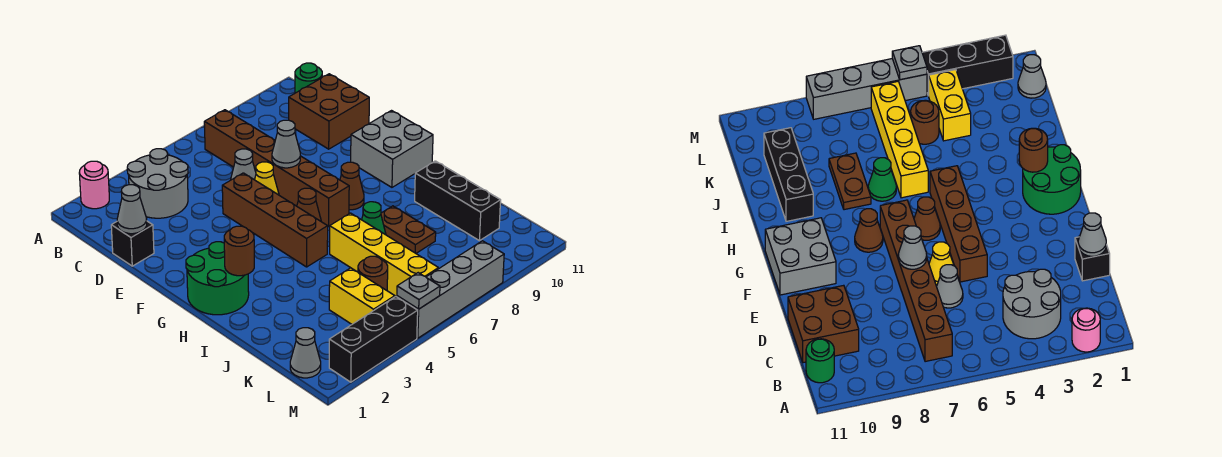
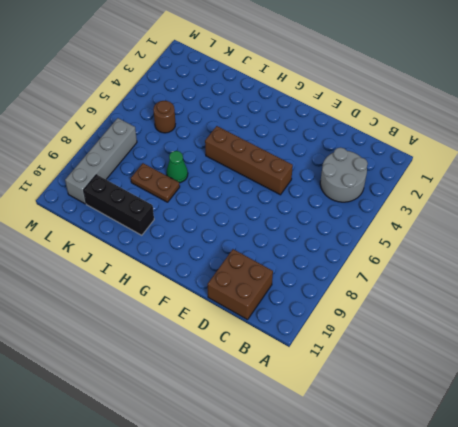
grey 1x4 brick [65,118,137,204] -> grey 1x4 brick moved to [397,241,504,338]
none -> pink 1x1 round brick [79,161,109,209]
none -> brown 1x6 brick [204,110,349,226]
none -> green 1x1 round brick [295,63,322,93]

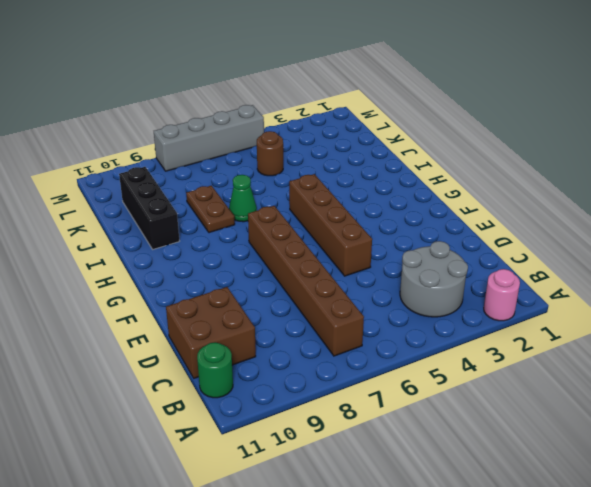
none -> black 1x1 brick [111,221,154,266]
none -> grey 1x1 cone [231,149,256,180]
none -> yellow 1x1 cone [255,162,279,195]

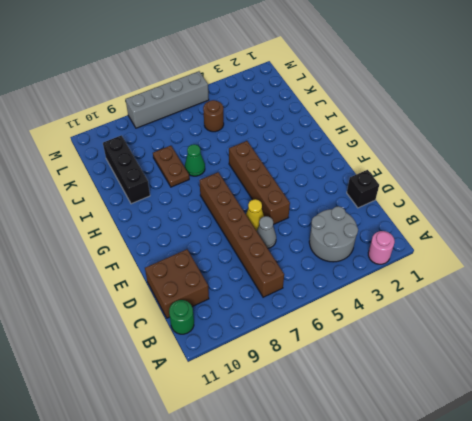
none -> grey 2x2 brick [351,111,433,187]
none -> green 2x2 round brick [186,242,249,315]
none -> brown 1x1 cone [297,188,321,221]

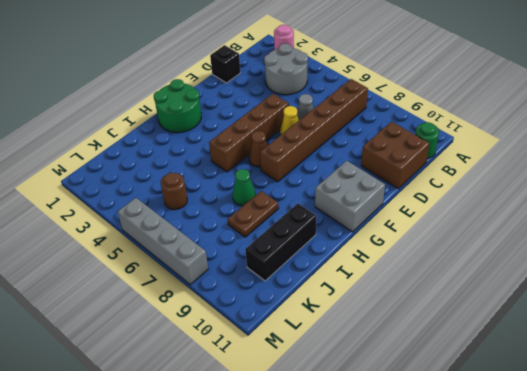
none -> brown 1x1 cone [340,162,364,210]
none -> yellow 1x4 brick [330,213,438,297]
none -> yellow 1x2 brick [329,268,395,324]

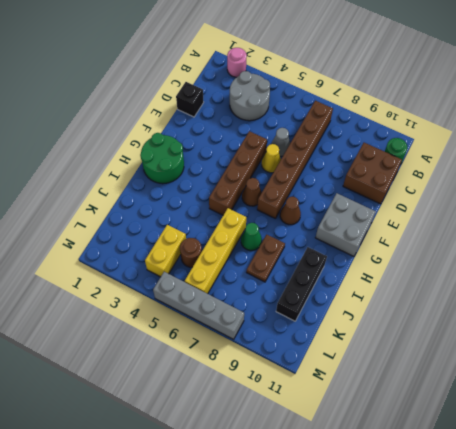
none -> grey 1x1 cone [290,328,321,378]
none -> black 1x3 brick [329,297,418,382]
none -> grey 1x1 cone [117,185,147,234]

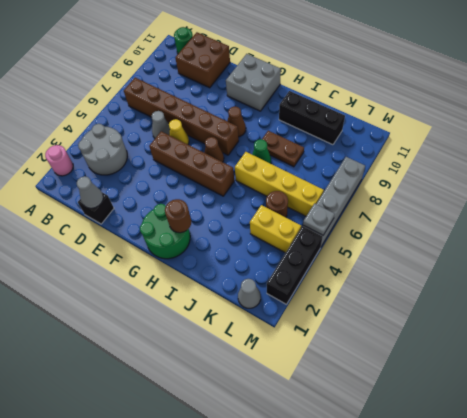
none -> grey 1x1 cone [272,120,300,168]

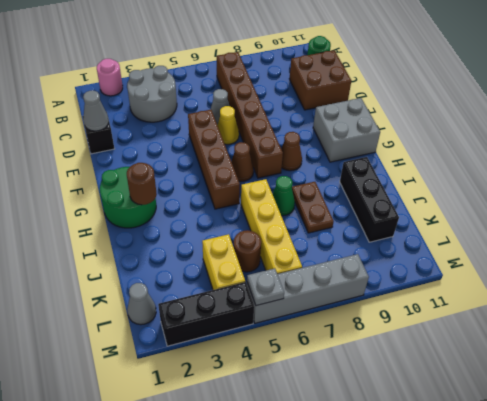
none -> grey 1x1 cone [272,120,300,168]

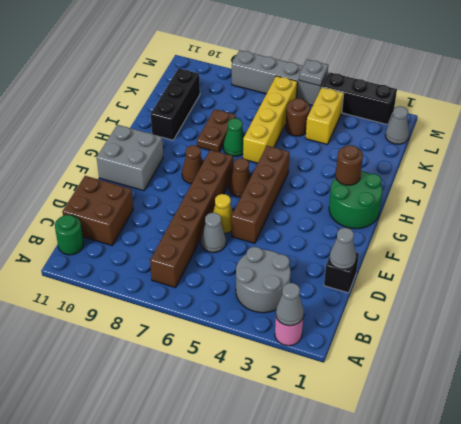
grey 1x1 cone [276,283,304,326] -> grey 1x1 cone moved to [272,120,300,168]

